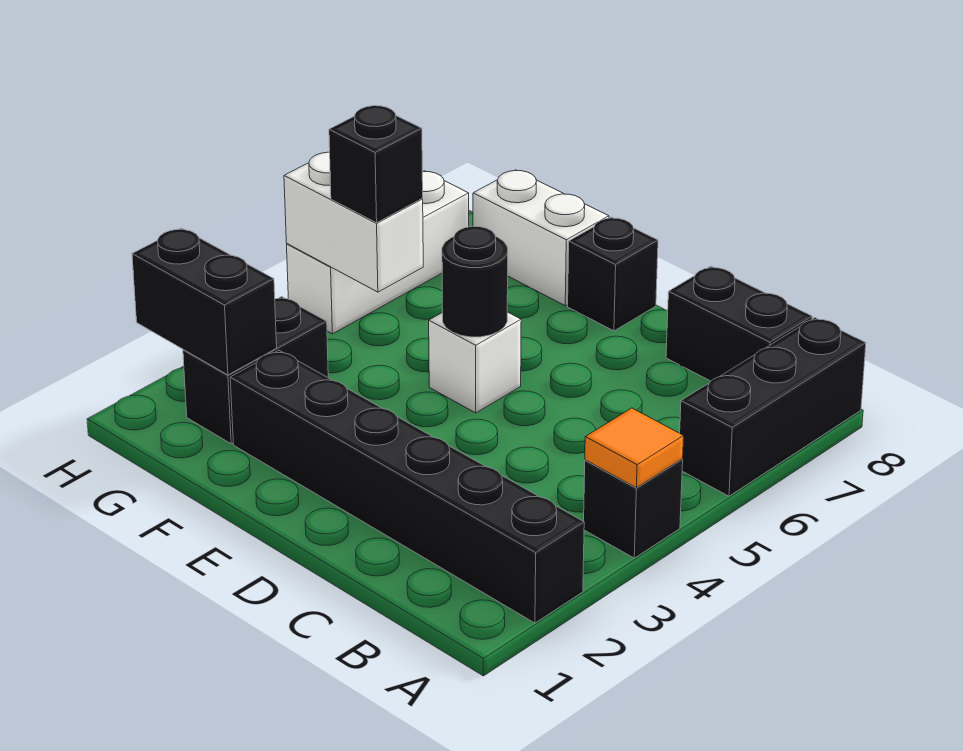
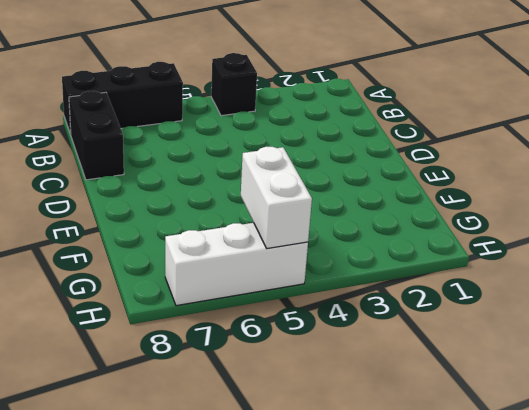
none -> black 1x6 brick [230,350,584,623]
none -> white 1x1 brick [429,312,521,413]
none -> black 1x1 brick [568,217,658,331]

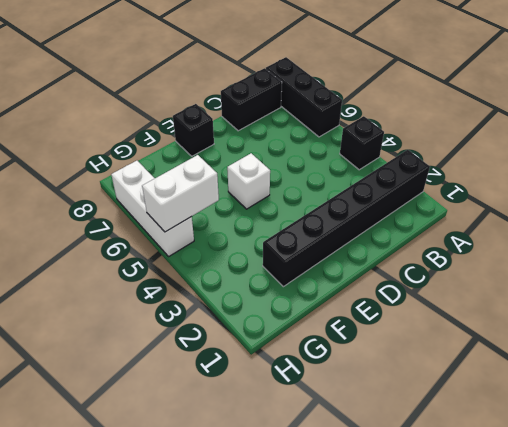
none -> white 1x2 brick [473,170,609,306]
none -> black 1x2 brick [183,297,328,444]
none -> orange 1x1 tile [585,408,684,488]

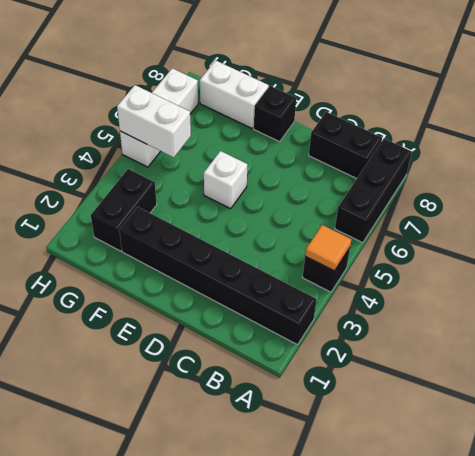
none -> black 1x1 round brick [442,226,508,337]
none -> black 1x2 brick [132,228,277,375]
none -> black 1x1 brick [329,106,423,223]

